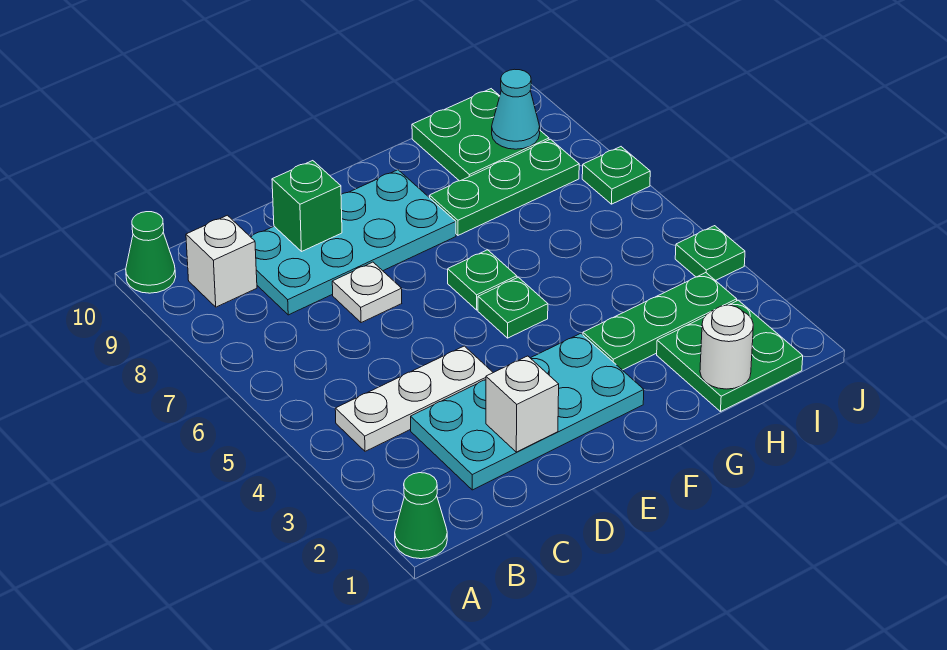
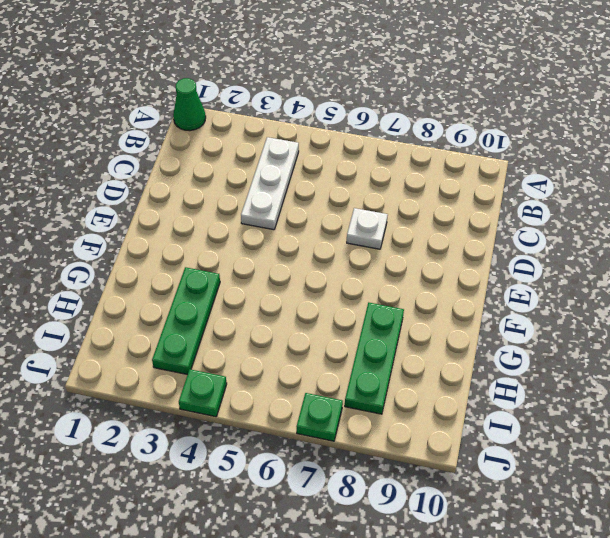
none -> green 1x1 cone [126,212,176,293]
none -> white 1x1 brick [186,215,257,307]
none -> cyan 2x4 plate [411,333,644,490]

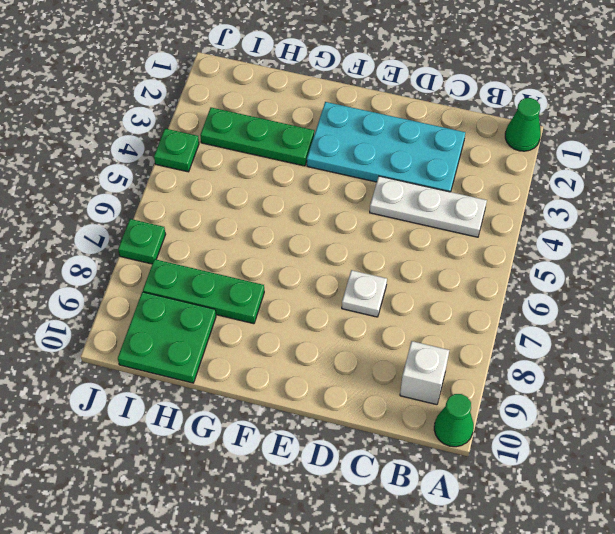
none -> cyan 2x4 plate [251,170,456,315]
none -> green 1x1 plate [478,277,548,338]
none -> green 1x1 plate [448,250,517,310]

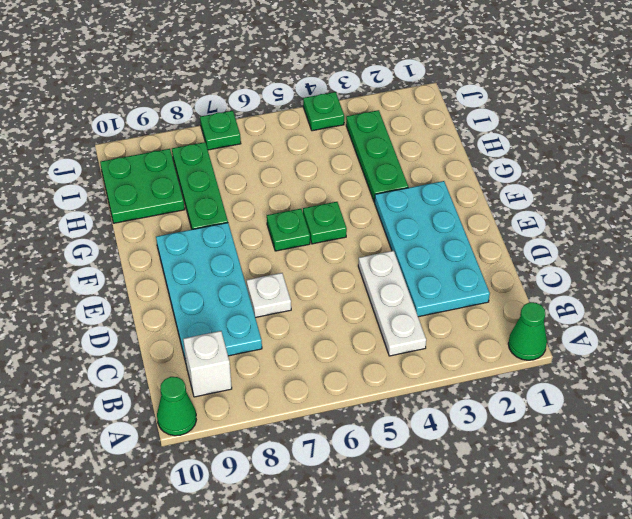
none -> green 2x2 plate [657,300,803,412]
none -> white 1x1 brick [486,356,559,452]
none -> green 1x1 brick [272,161,342,251]

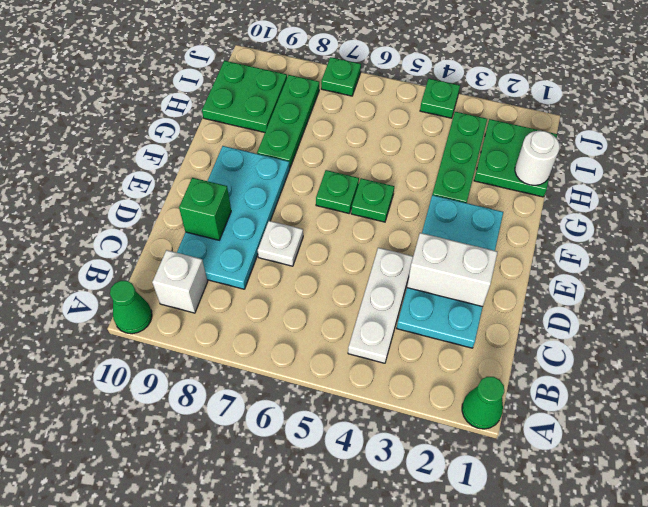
white 1x2 brick [407,233,497,307] -> white 1x1 brick [486,356,559,452]
none -> cyan 1x1 cone [492,69,540,149]

